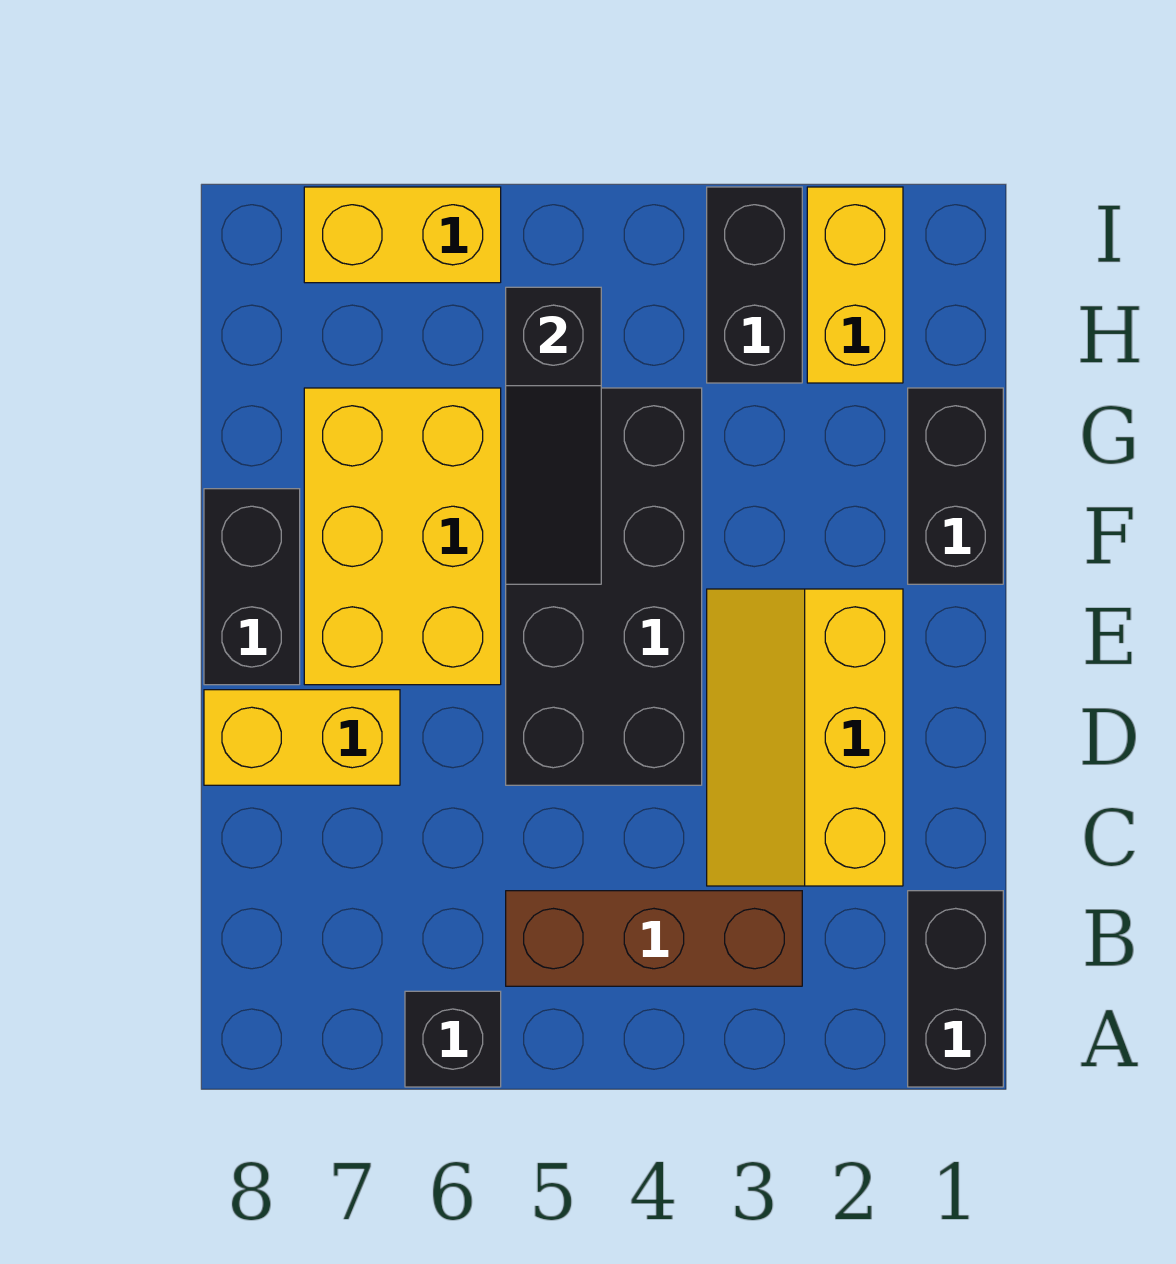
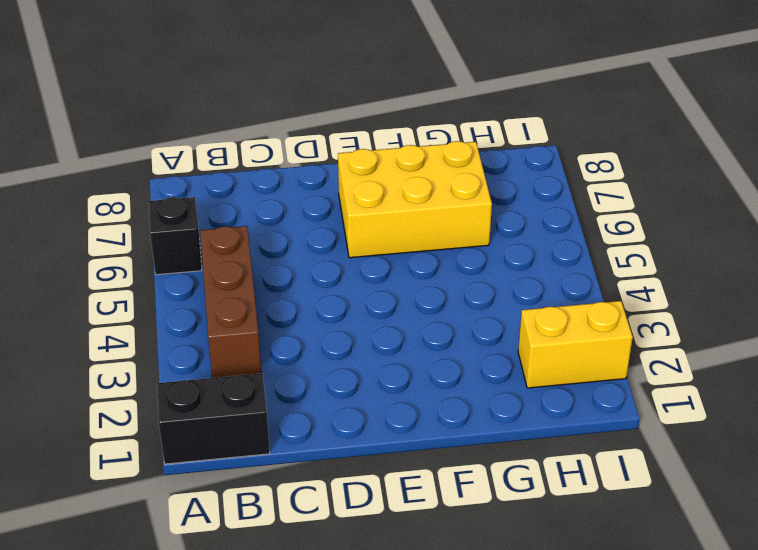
none -> yellow 2x3 slope [707,589,903,886]
none -> black 2x4 brick [506,388,702,785]
none -> yellow 1x2 brick [204,690,400,785]

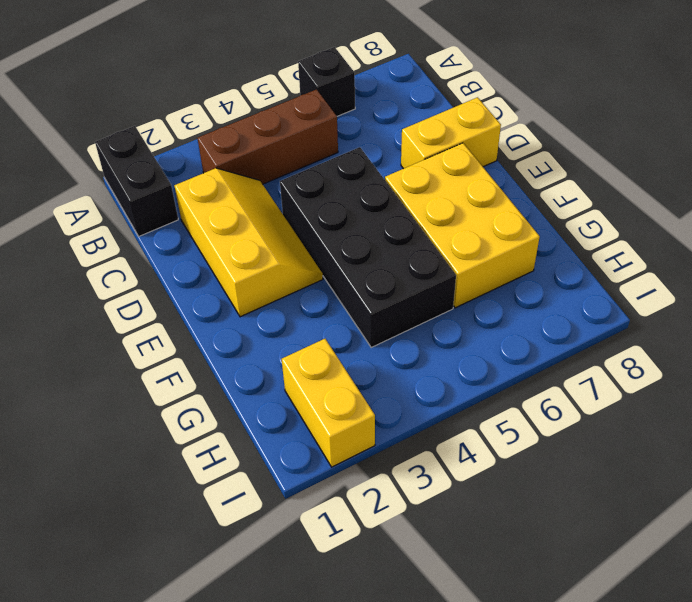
none -> black 1x2 brick [204,489,300,685]
none -> black 1x2 brick [908,388,1003,584]
none -> black 1x2 brick [707,187,802,383]

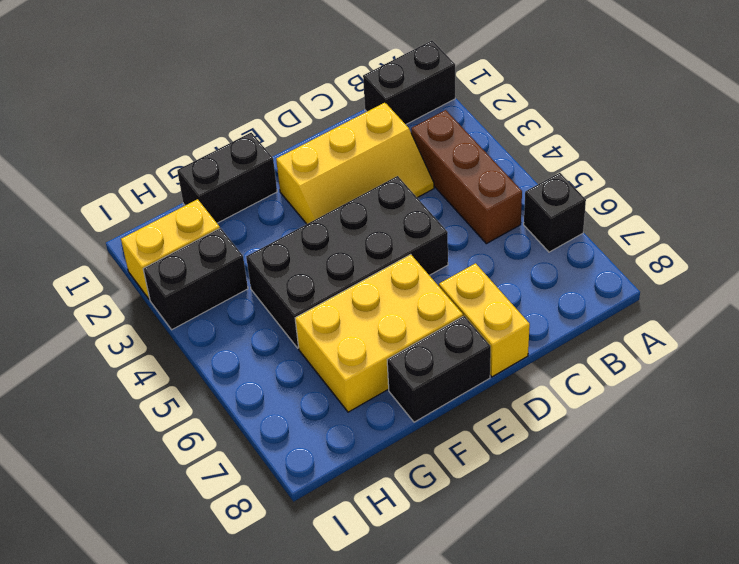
none -> yellow 1x2 brick [304,187,501,283]
none -> black 1x3 slope [506,287,601,584]

